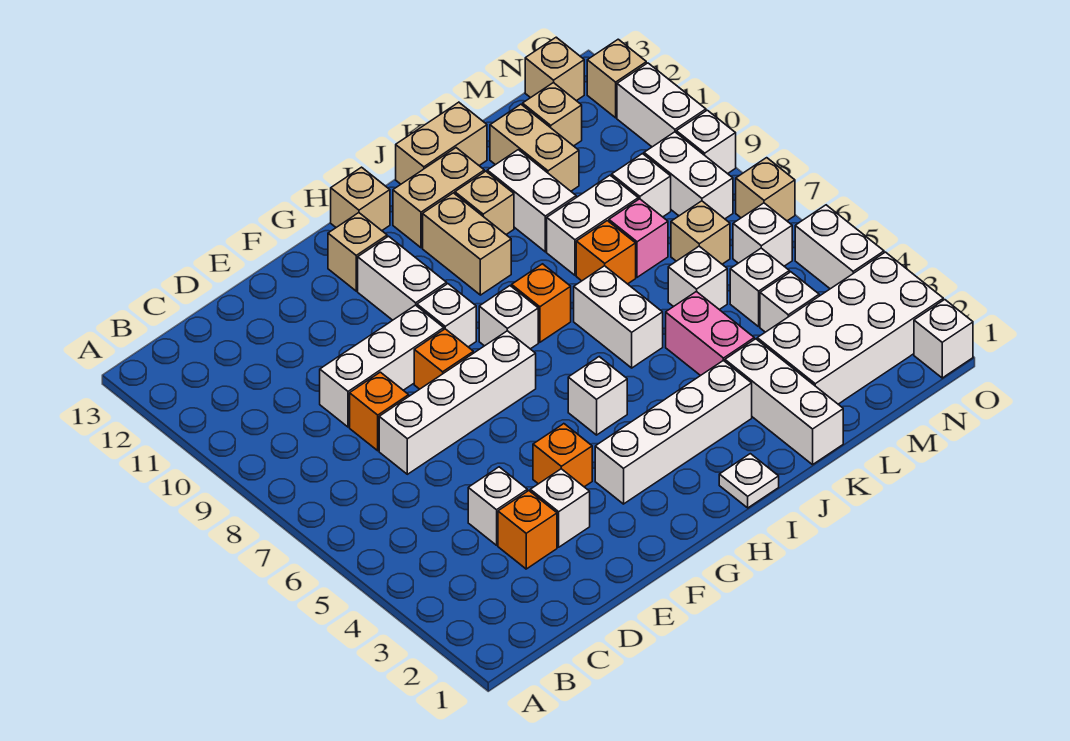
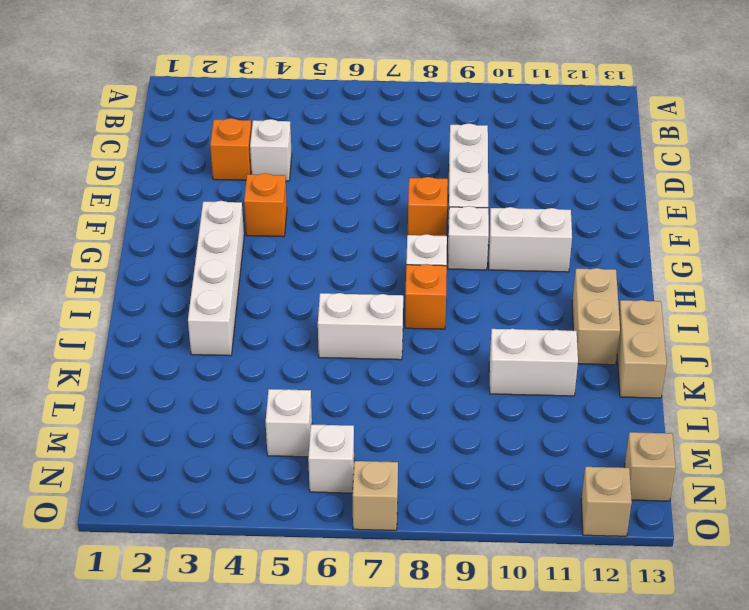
none -> white 1x4 brick [379,331,536,474]
none -> orange 1x1 brick [350,372,409,451]
none -> white 1x1 brick [530,469,590,547]
none -> tan 1x1 brick [328,213,387,291]

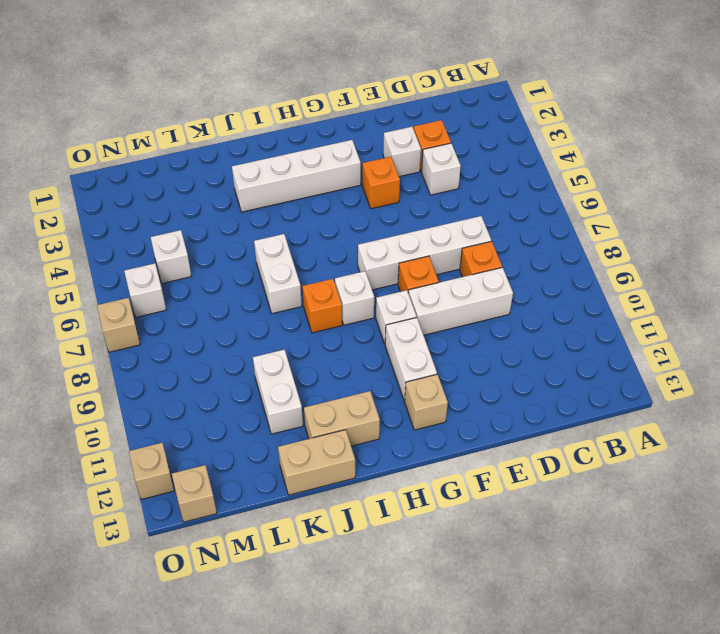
none -> white 1x1 brick [568,357,627,435]
none -> tan 1x1 brick [331,167,390,231]
none -> white 1x1 plate [719,454,779,508]
none -> tan 1x2 brick [423,193,511,295]

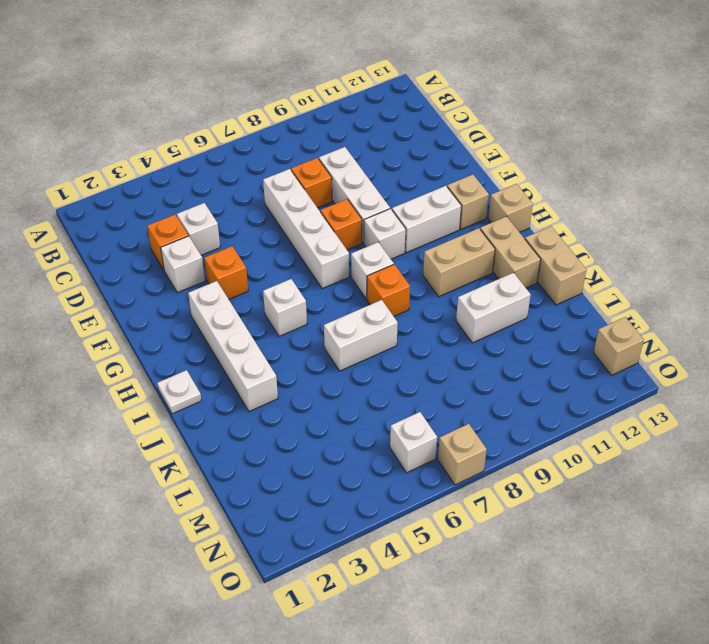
none -> tan 1x1 brick [455,171,514,234]
none -> white 1x3 brick [725,339,843,465]
none -> pink 1x2 brick [666,291,754,376]
none -> orange 1x1 brick [576,221,636,284]

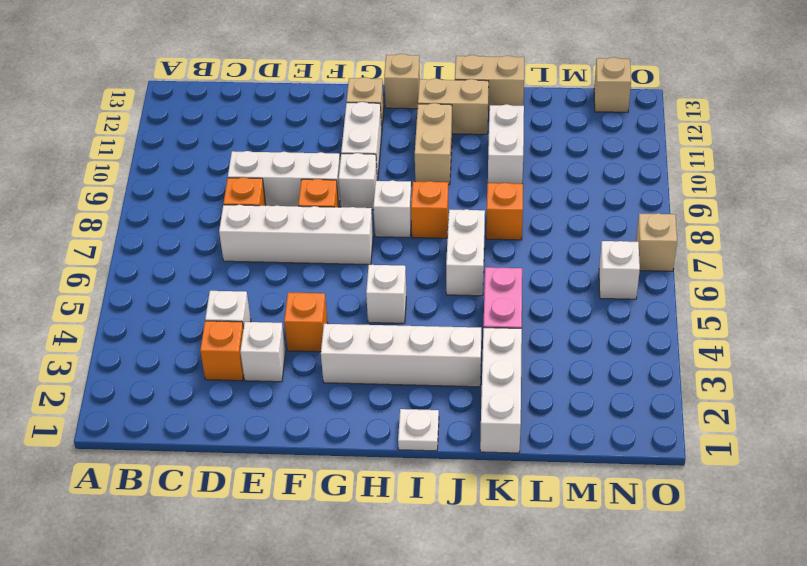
none -> tan 1x1 brick [455,171,514,234]
none -> white 1x2 brick [547,175,638,275]
none -> white 2x4 brick [757,252,943,404]
none -> white 1x1 brick [668,246,727,310]

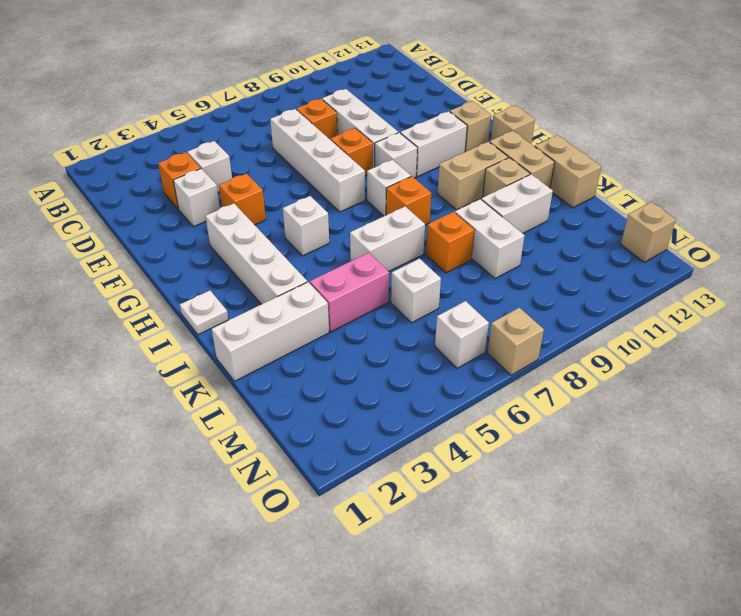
none -> white 2x4 brick [757,252,943,404]
none -> pink 1x1 brick [609,199,668,277]
none -> tan 1x2 brick [490,104,579,191]
none -> white 1x1 brick [760,272,819,332]

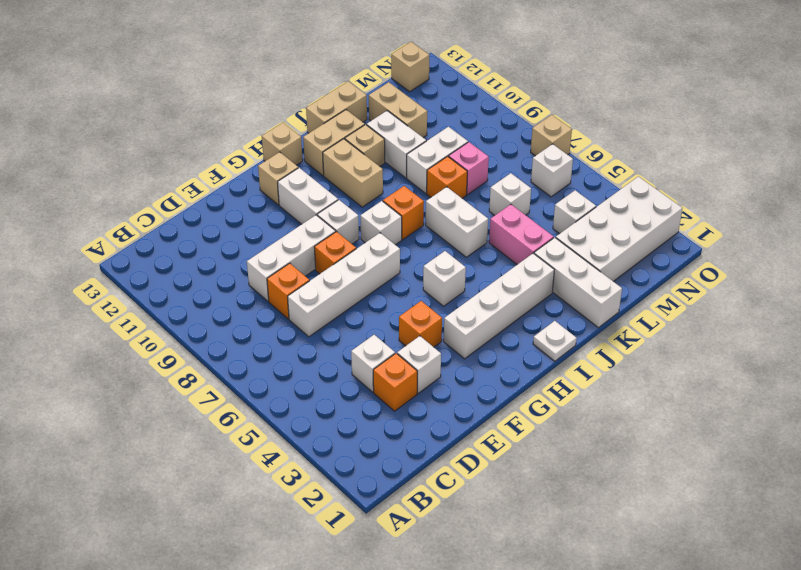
none -> white 1x1 brick [730,248,790,327]
none -> tan 1x1 brick [671,201,730,264]
none -> white 1x1 brick [612,154,671,217]
none -> tan 1x1 brick [523,83,582,146]

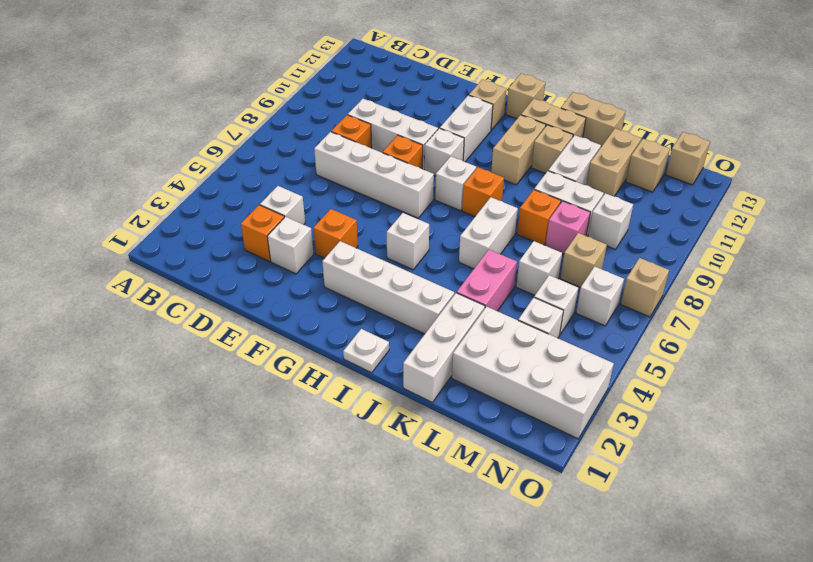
none -> white 1x2 brick [644,132,733,219]
none -> white 1x1 brick [914,300,973,378]
none -> white 1x2 brick [795,205,884,289]
none -> white 1x1 brick [676,110,736,174]

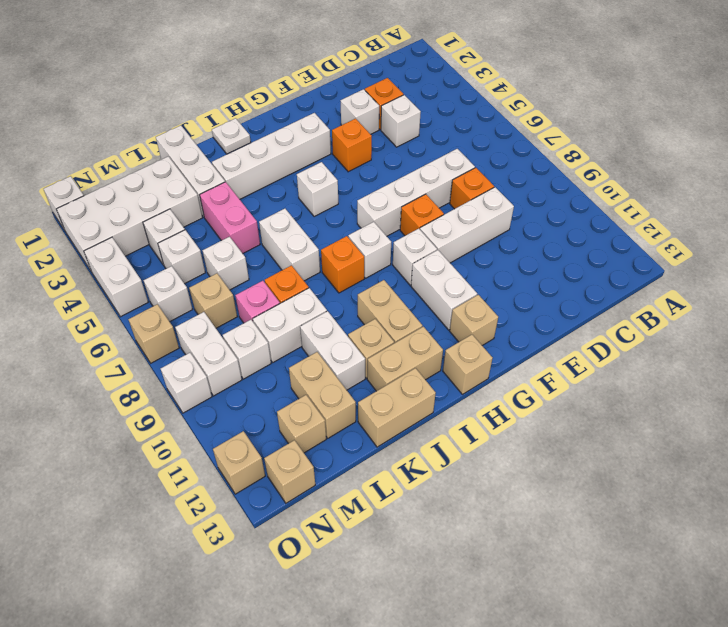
none -> white 1x2 brick [617,63,706,147]

